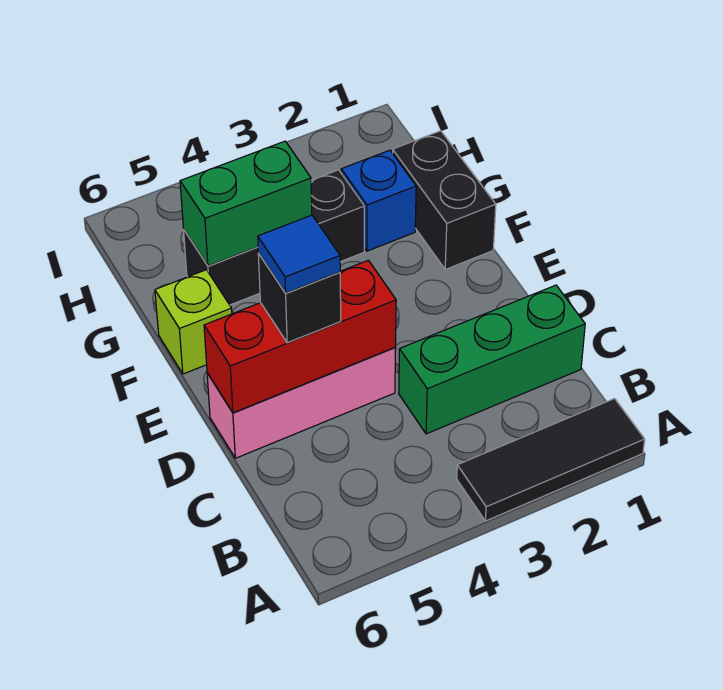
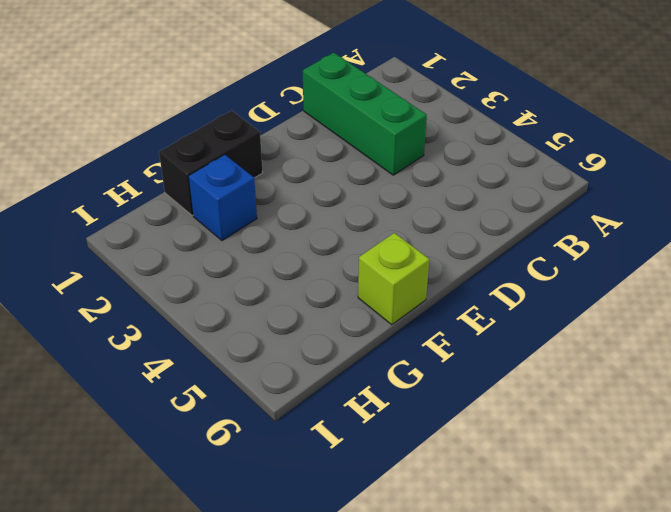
none -> black 1x3 tile [457,399,645,521]
none -> pink 1x3 brick [207,348,396,458]

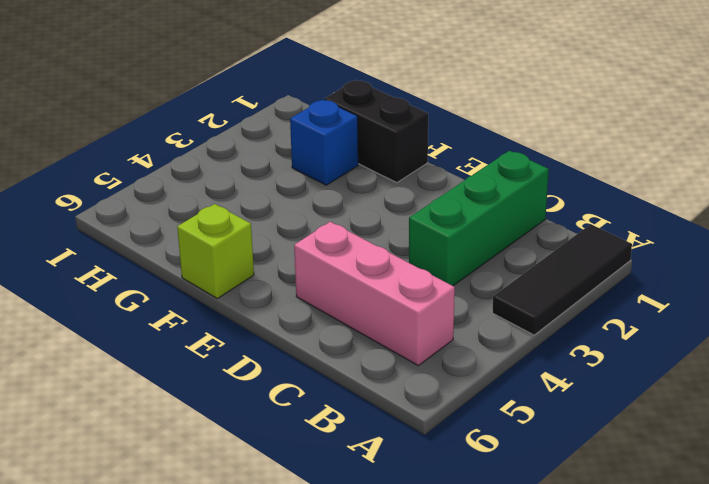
pink 1x3 brick [294,222,455,366] -> pink 1x3 brick turned to [207,348,396,458]
none -> black 1x3 brick [184,170,364,305]
none -> red 1x3 brick [204,260,396,413]

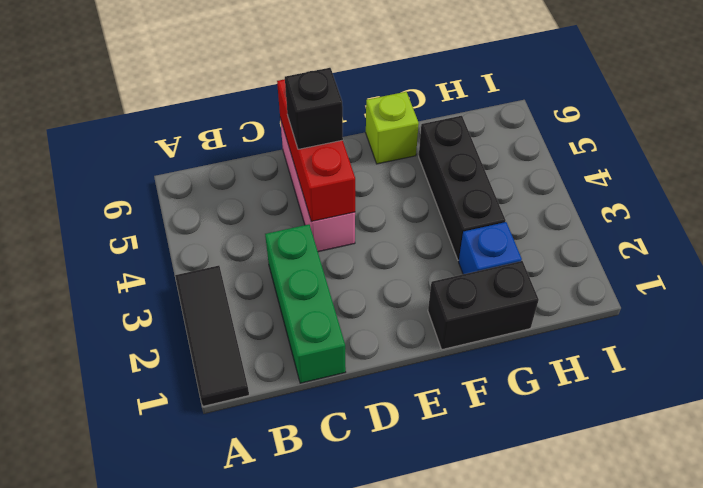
none -> green 1x2 brick [180,141,312,266]
none -> blue 1x1 tile [258,215,340,293]

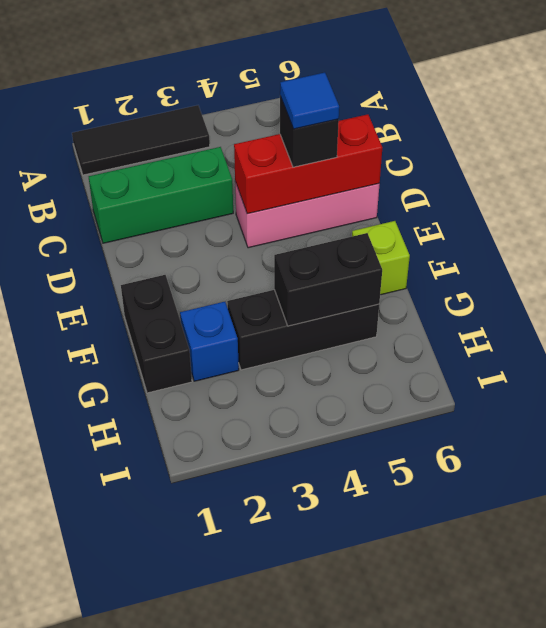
black 1x2 brick [274,233,382,326] -> green 1x2 brick [180,141,312,266]

